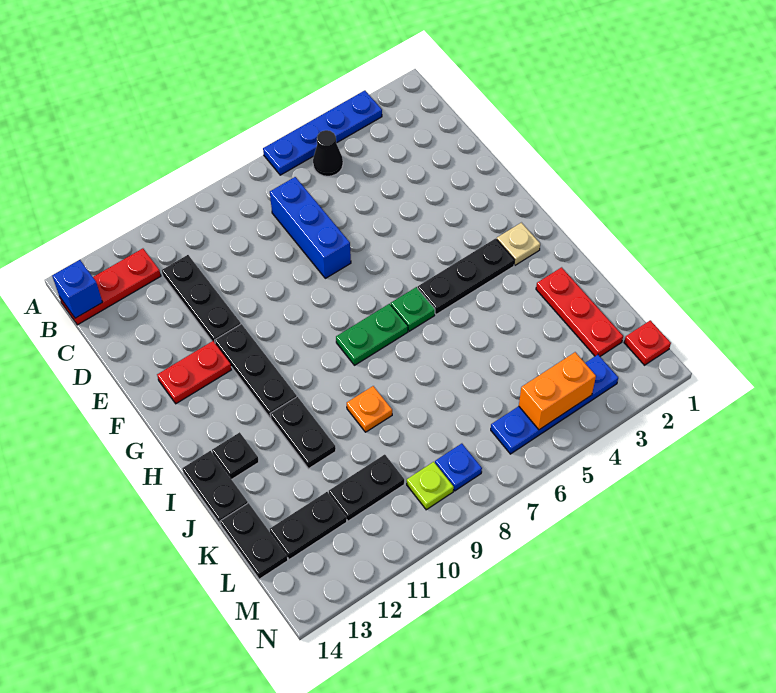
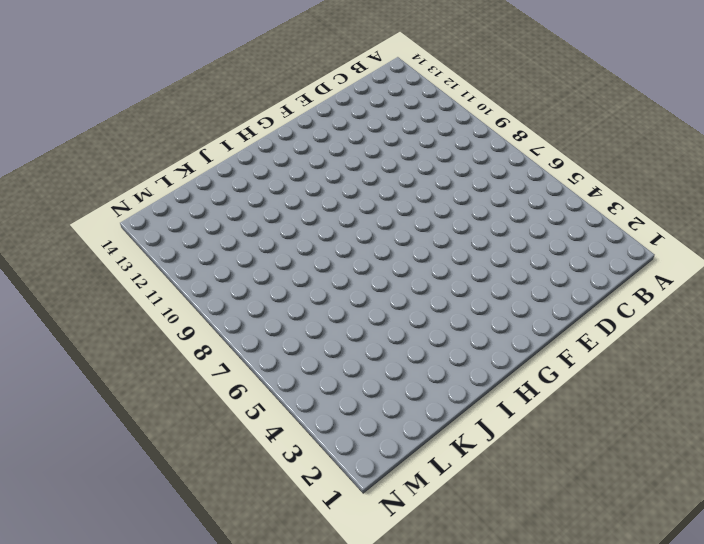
none -> blue 1x4 plate [263,91,382,175]
none -> black 1x1 cone [313,130,343,176]
none -> red 1x3 plate [60,249,161,325]

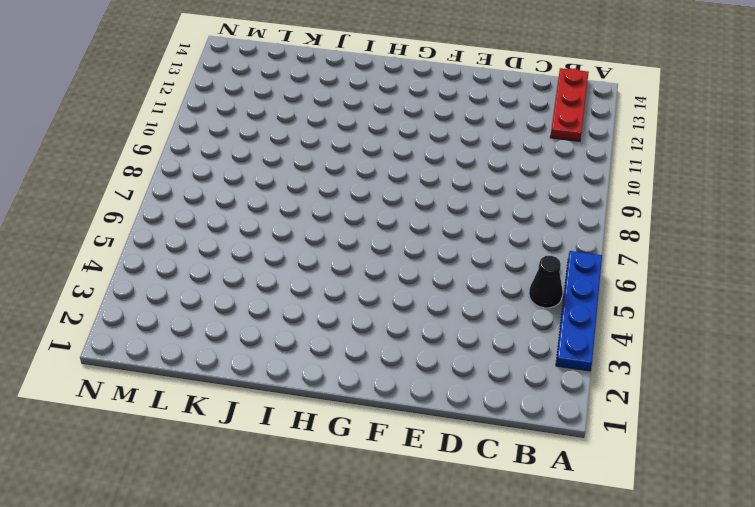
none -> blue 1x3 brick [270,177,351,278]
none -> black 1x3 plate [162,255,241,343]
none -> black 1x3 plate [215,324,297,418]

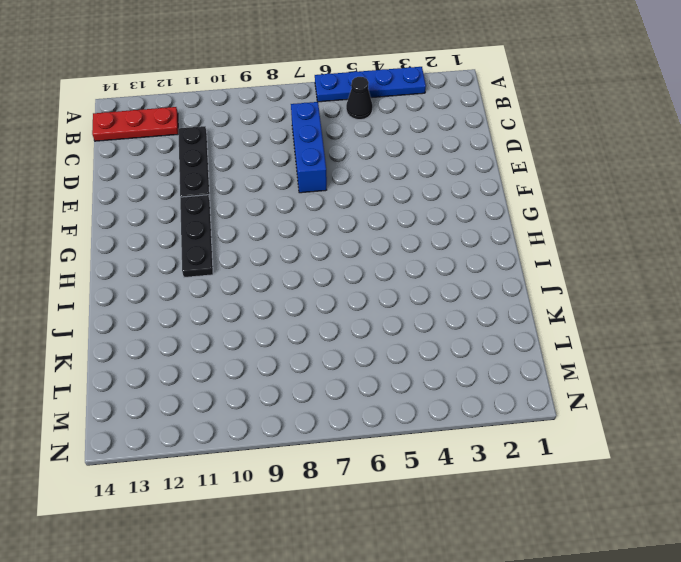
none -> red 1x2 plate [157,341,232,404]
none -> tan 1x1 plate [497,223,540,265]
none -> black 1x3 plate [418,239,514,315]

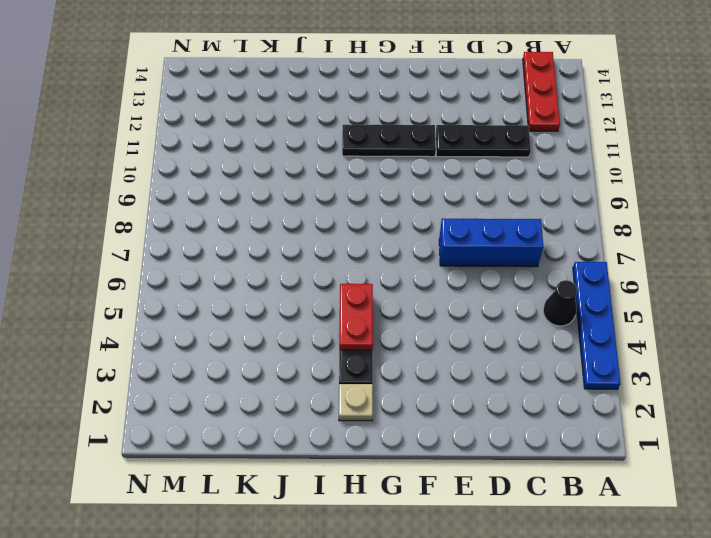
red 1x2 plate [339,284,373,350] -> red 1x2 plate moved to [157,341,232,404]
none -> green 1x1 plate [391,287,435,331]
none -> green 1x2 plate [336,304,408,365]
none -> black 1x2 plate [270,397,336,469]

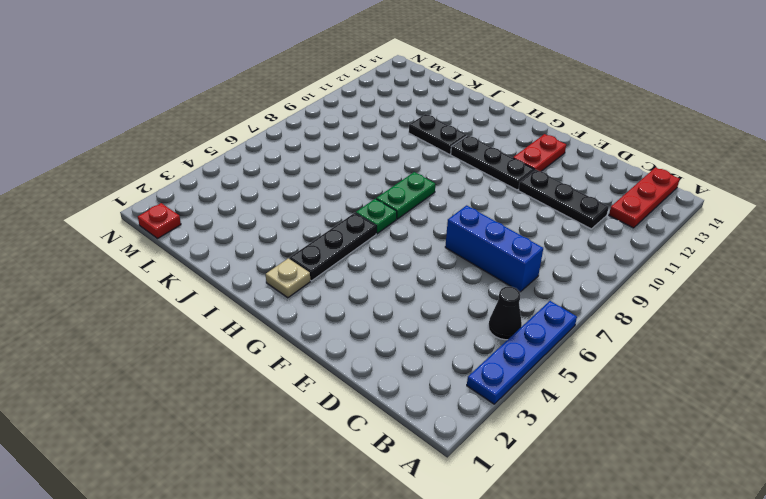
none -> black 1x1 plate [212,432,259,479]
none -> black 1x2 plate [182,451,248,525]
none -> red 1x3 plate [536,267,623,356]

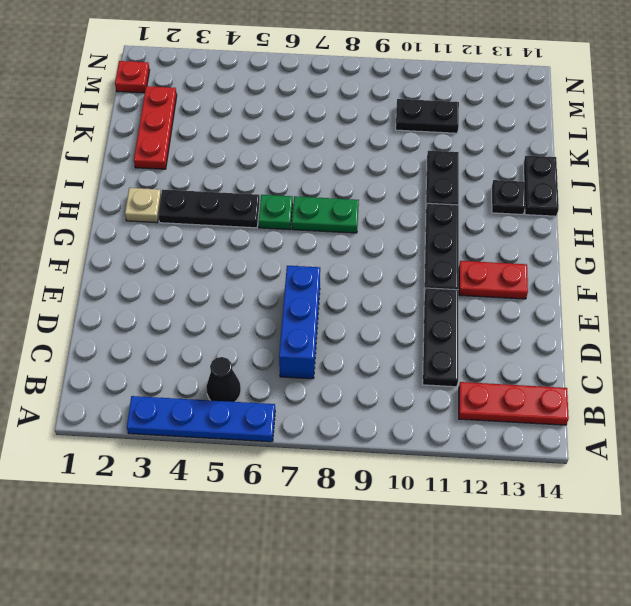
none -> orange 1x1 plate [347,386,392,432]
none -> black 1x2 plate [220,503,288,579]
none -> black 1x2 plate [270,492,347,560]

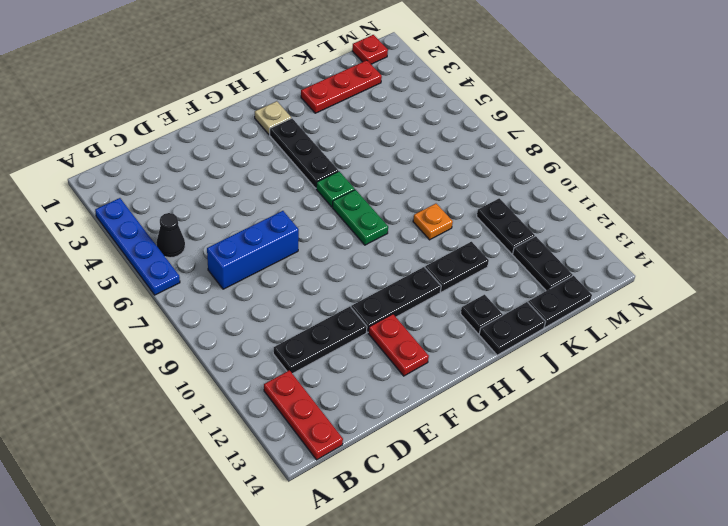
none -> blue 1x4 plate [491,355,618,454]
none -> blue 1x1 plate [435,444,482,491]
none -> lime 1x1 plate [407,462,454,510]

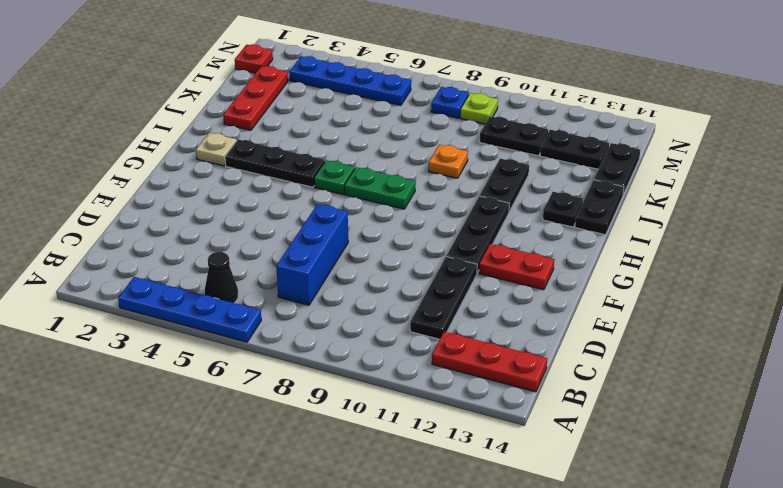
none -> blue 1x1 brick [52,260,102,318]
none -> orange 1x2 brick [519,352,596,430]

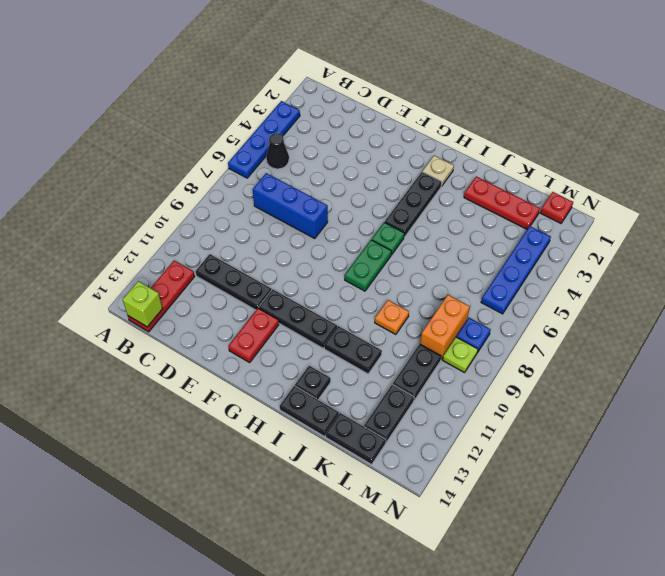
lime 1x1 brick [123,281,163,327] -> blue 1x1 brick [52,260,102,318]
orange 1x2 brick [420,295,470,359] -> orange 1x2 brick moved to [519,352,596,430]

